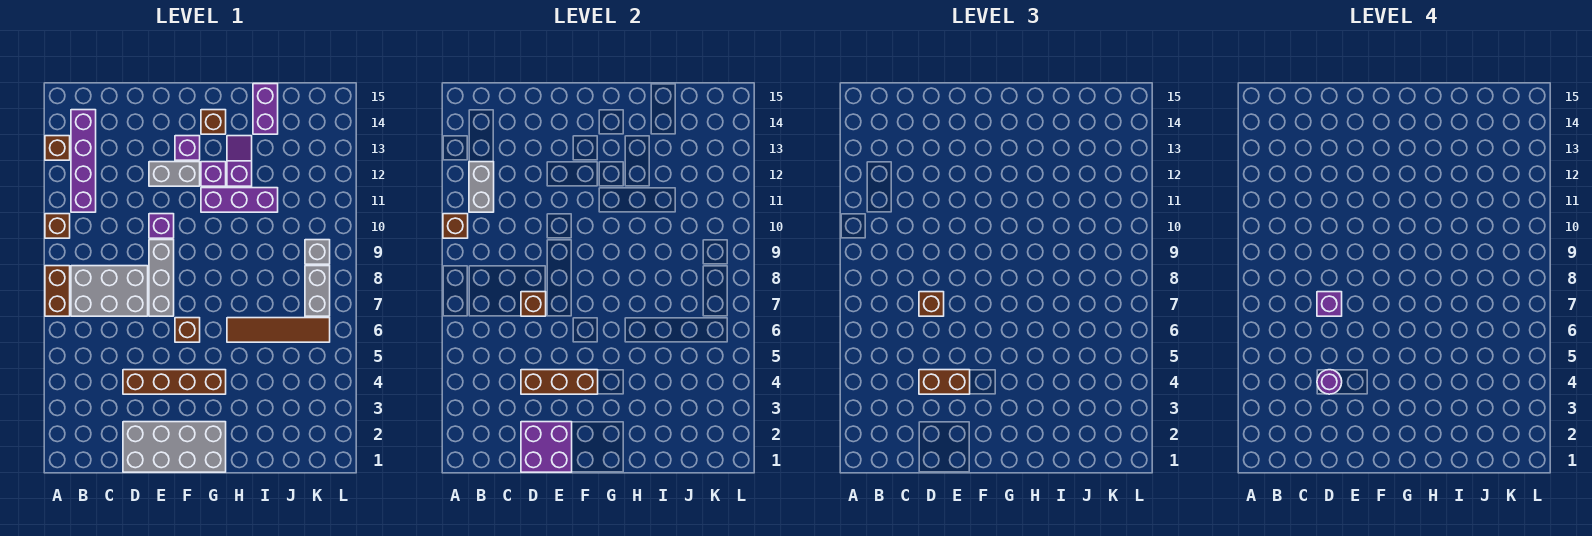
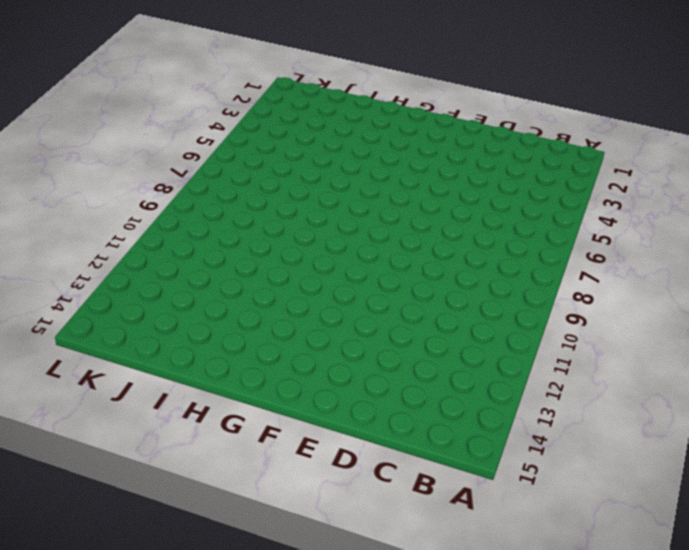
none -> brown 1x2 brick [45,266,70,316]
none -> brown 1x1 brick [45,214,70,238]
none -> brown 1x1 brick [45,136,70,160]

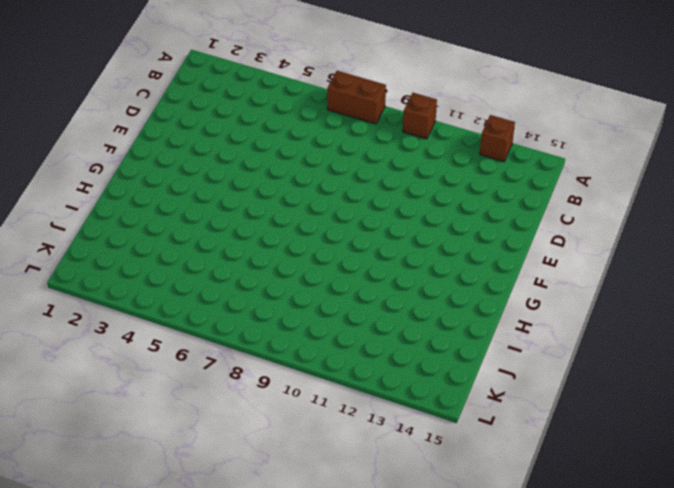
none -> grey 2x3 brick [71,266,148,316]
none -> purple 1x4 brick [71,110,96,212]
none -> grey 2x4 brick [123,422,226,472]

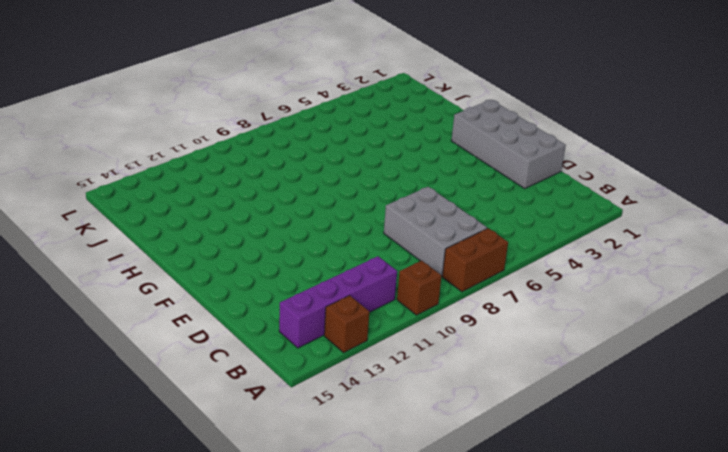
none -> brown 1x4 brick [123,370,226,394]
none -> grey 1x3 brick [149,240,174,316]
none -> purple 1x1 brick [149,214,174,238]

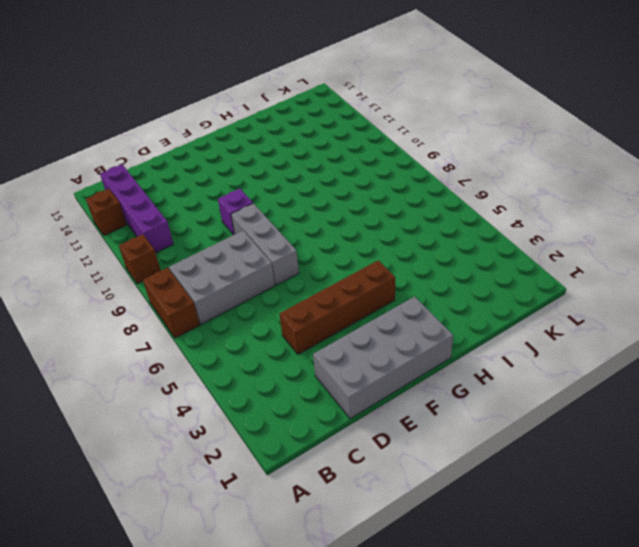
none -> grey 1x2 brick [149,162,200,186]
none -> brown 1x1 brick [175,318,200,342]
none -> purple 1x1 brick [175,136,200,160]

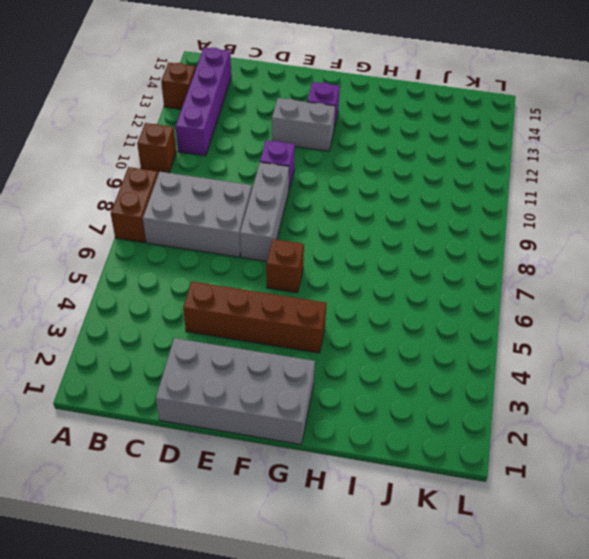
none -> purple 1x3 brick [201,188,278,212]
none -> purple 1x1 brick [201,162,226,186]
none -> brown 1x1 brick [201,110,226,134]

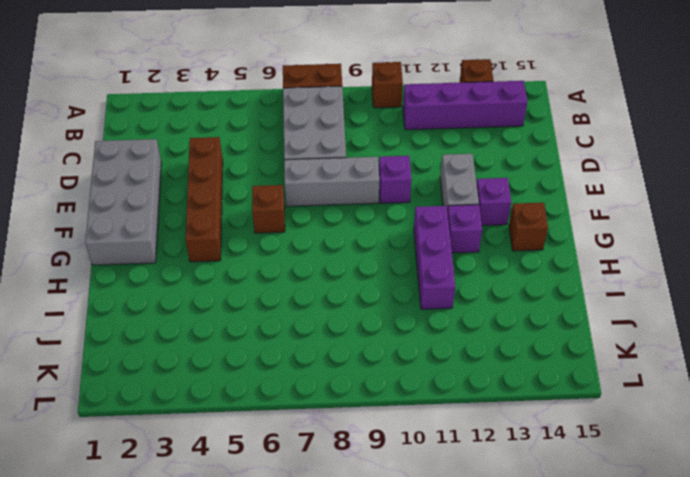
none -> brown 1x4 tile [227,318,330,342]
none -> purple 1x2 slope [227,136,252,186]
none -> purple 1x2 brick [253,84,278,134]

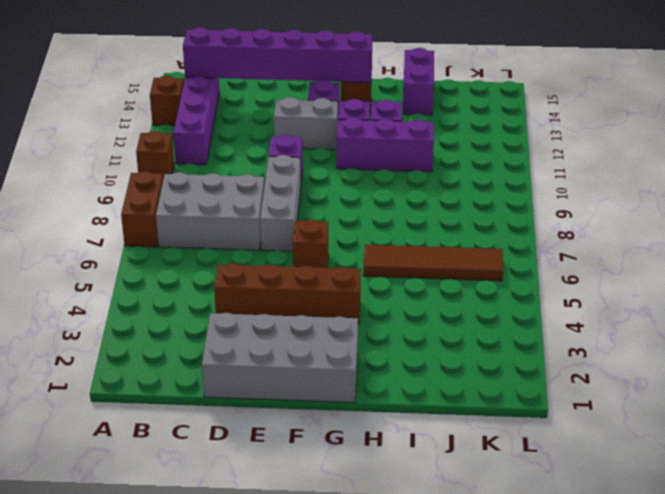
purple 1x6 brick [183,27,372,82] -> none
none -> grey 1x2 brick [305,266,330,316]
none -> grey 1x1 brick [305,240,330,264]
none -> brown 1x1 brick [443,214,468,238]

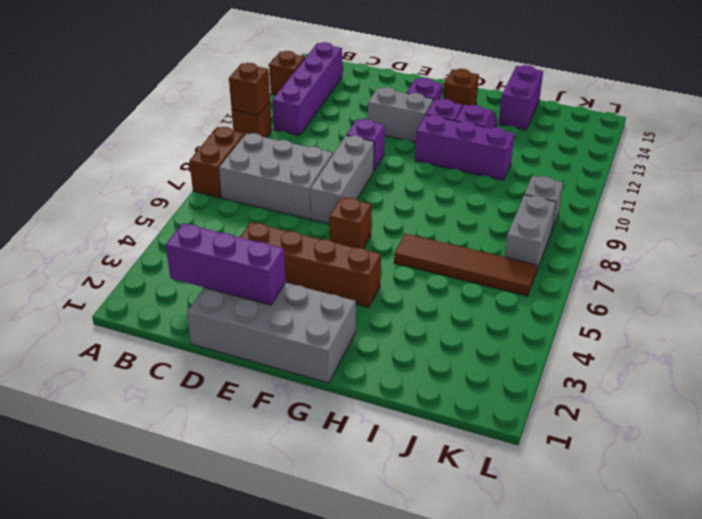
purple 1x3 brick [166,223,286,305] -> purple 2x2 brick [521,422,572,472]
none -> grey 1x2 brick [469,162,494,212]
none -> brown 1x3 brick [521,370,598,394]
none -> brown 1x1 brick [521,292,546,316]

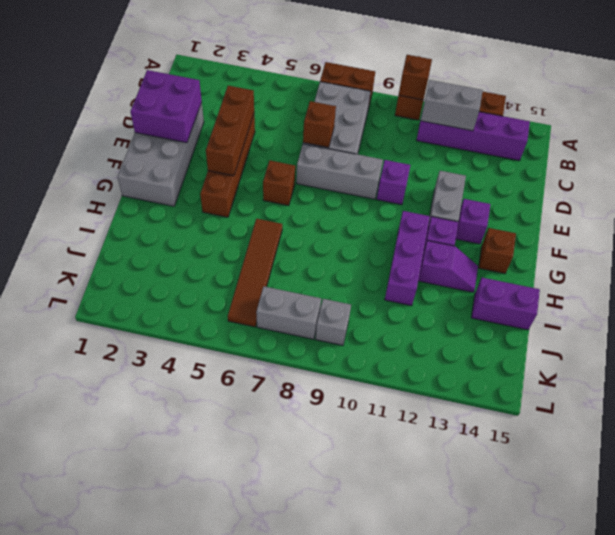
none -> brown 1x2 brick [919,370,970,394]
none -> brown 1x1 brick [919,292,944,316]
none -> purple 1x1 round brick [1317,370,1342,394]

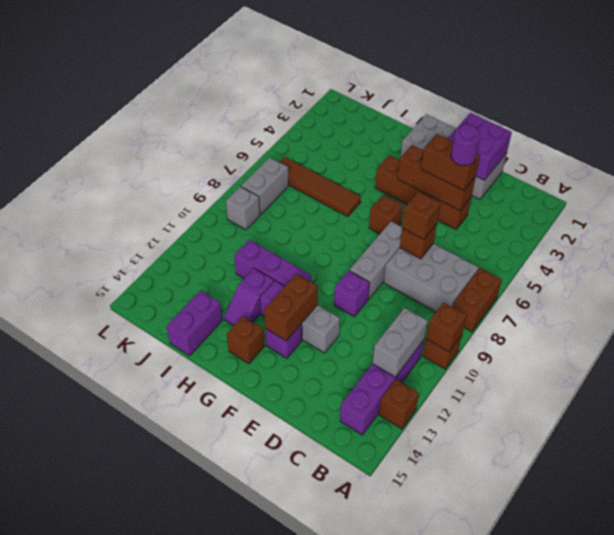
brown 1x2 brick [264,274,318,341] -> none
none -> purple 1x1 brick [1317,292,1342,316]

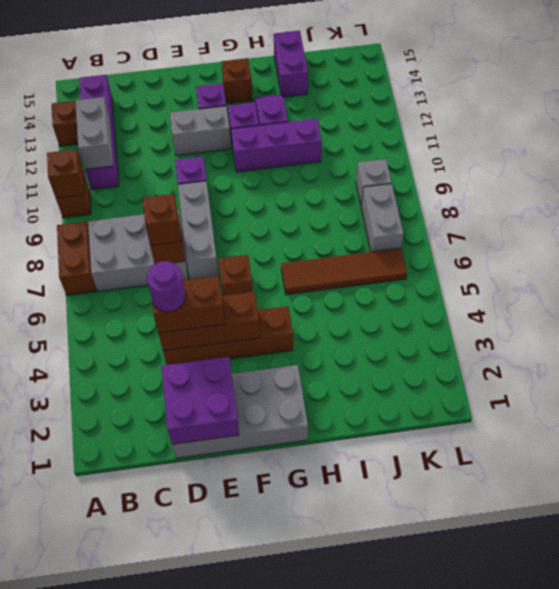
none -> purple 1x1 brick [1317,292,1342,316]

